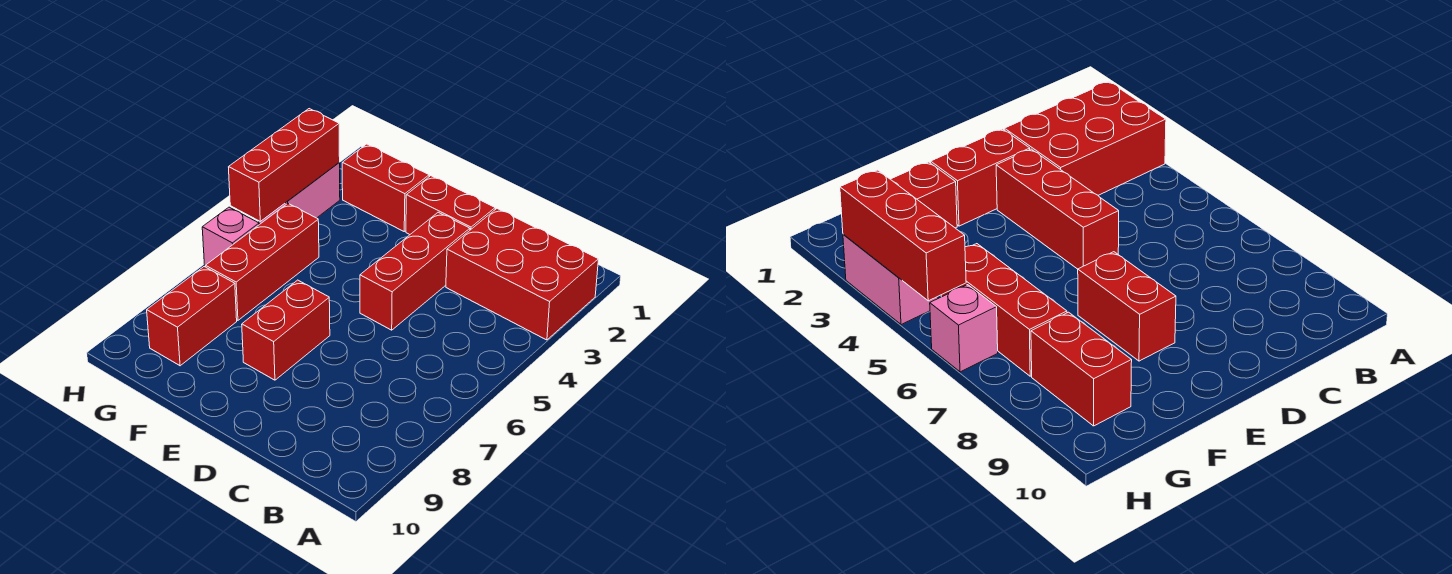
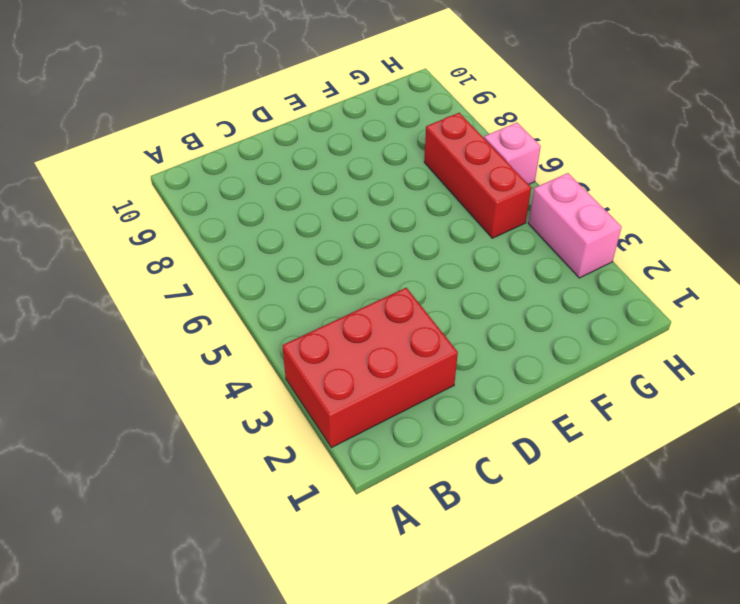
none -> red 1x2 brick [406,176,495,235]
none -> red 1x3 brick [360,212,470,330]

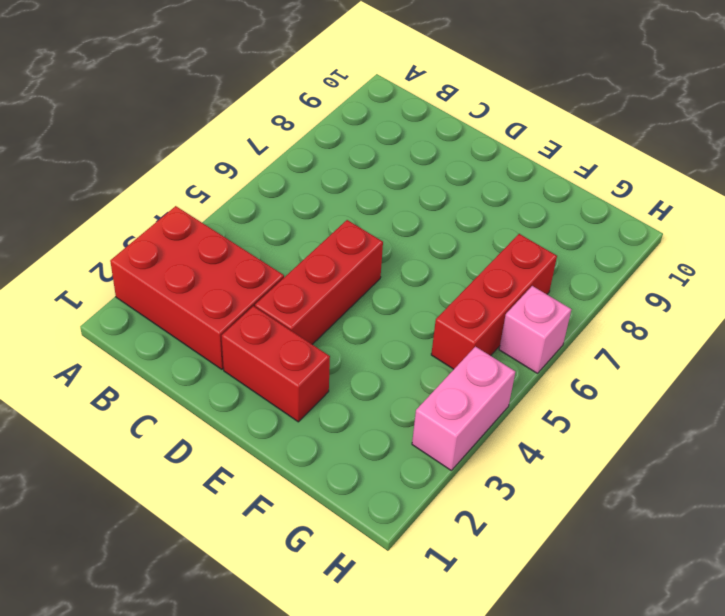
none -> red 1x2 brick [242,280,330,380]
none -> red 1x2 brick [342,144,429,231]

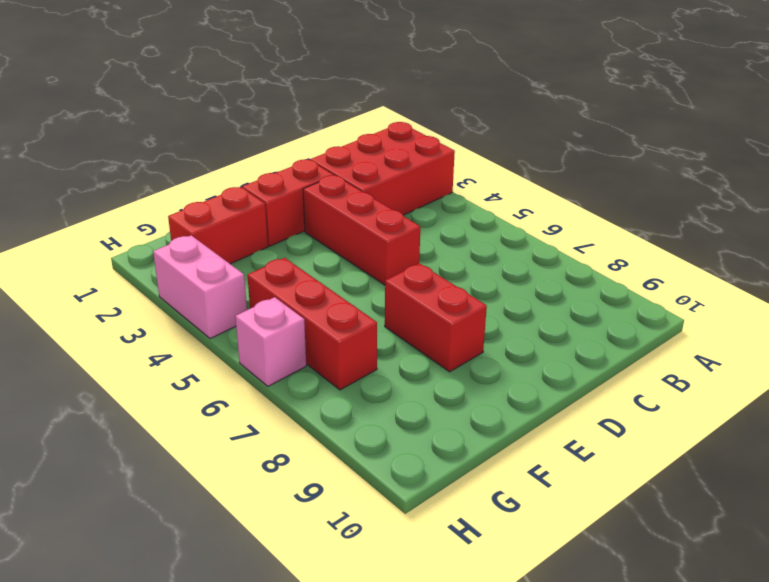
none -> red 1x2 brick [147,267,237,366]
none -> red 1x3 brick [229,109,340,221]

